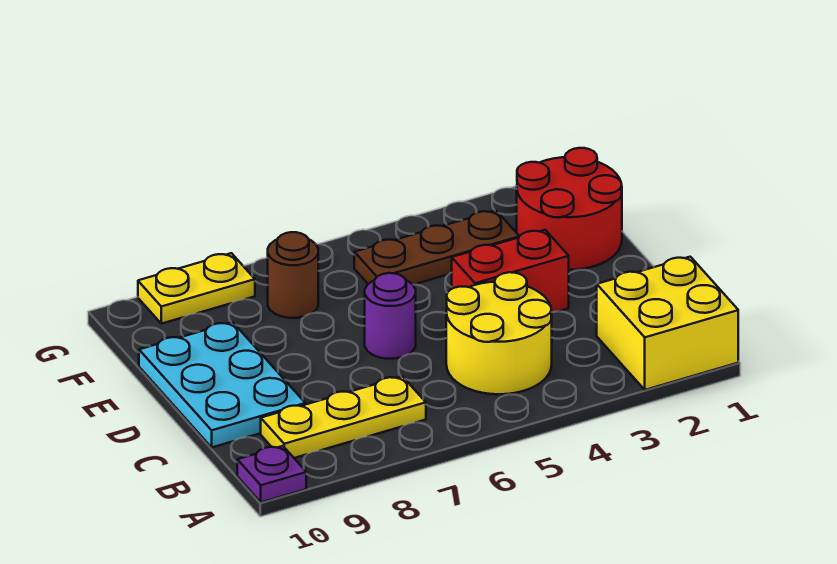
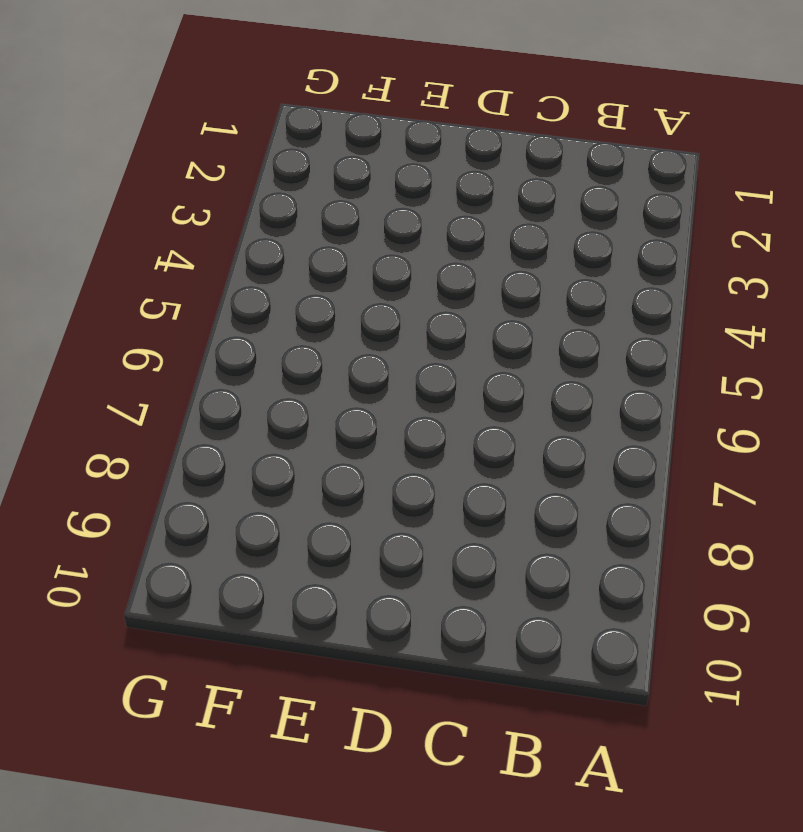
none -> yellow 2x2 brick [597,257,738,390]
none -> purple 1x1 plate [237,446,306,502]

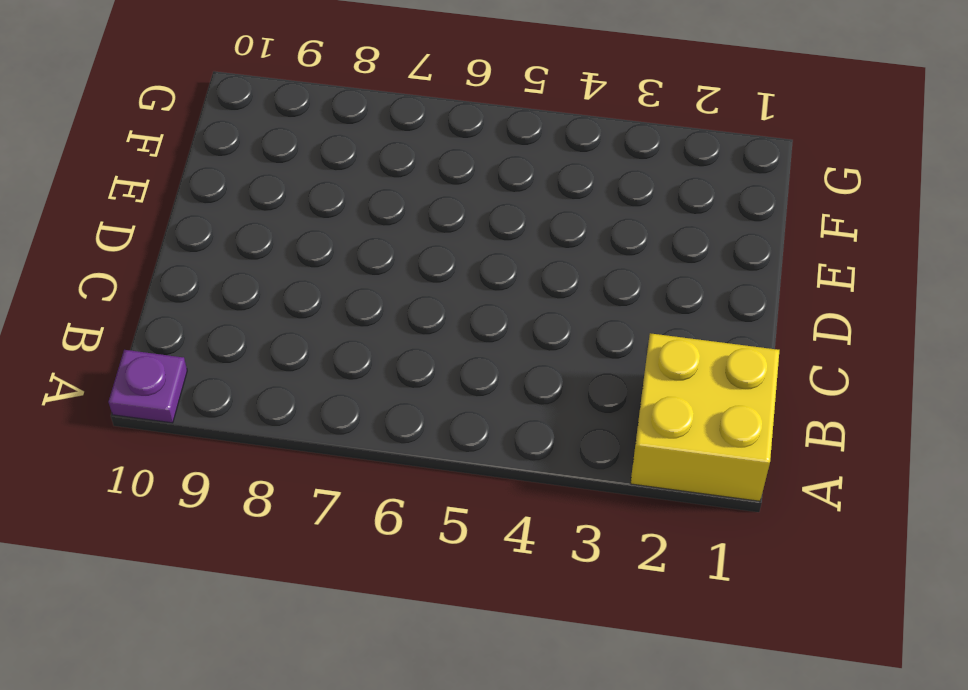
none -> yellow 2x2 round brick [446,272,552,394]
none -> yellow 1x3 plate [261,376,426,458]

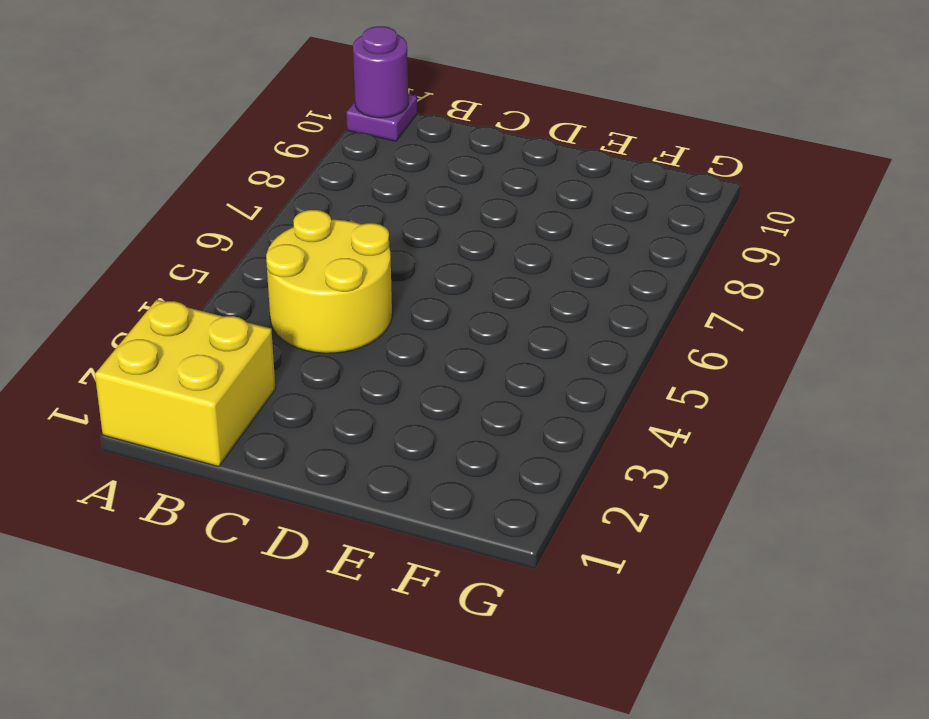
purple 1x1 round brick [353,26,408,118] -> purple 1x1 round brick moved to [365,273,416,359]
none -> yellow 1x3 plate [261,376,426,458]
none -> cyan 2x3 plate [139,322,305,447]

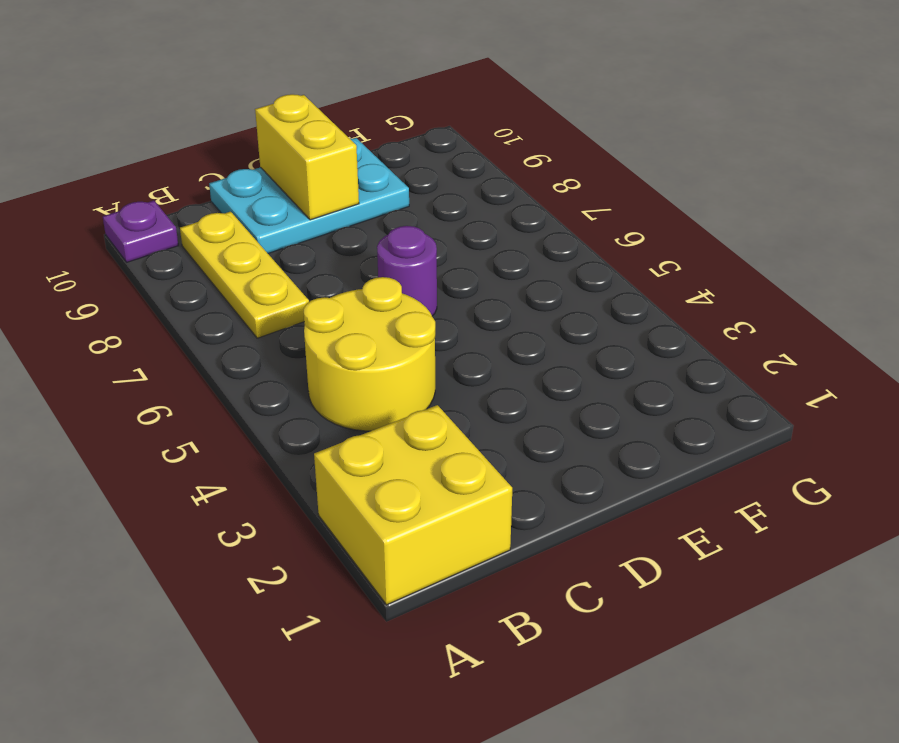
yellow 1x2 brick [255,94,359,220] -> none
none -> red 1x2 brick [452,230,569,312]
none -> red 2x2 round brick [517,148,622,270]

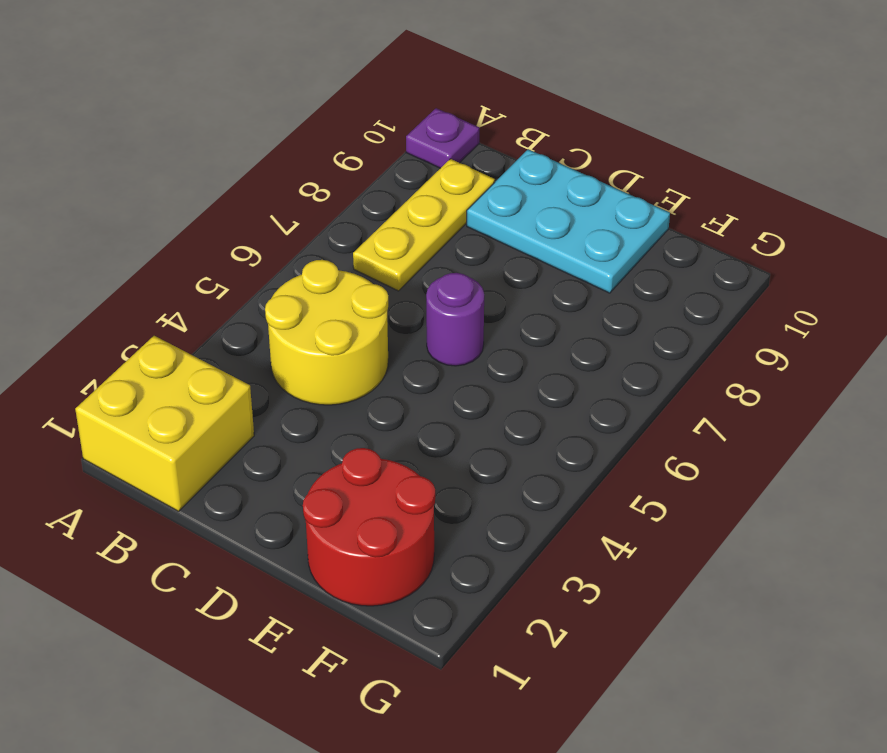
none -> red 1x2 brick [452,230,569,312]
none -> brown 1x3 plate [354,210,519,285]

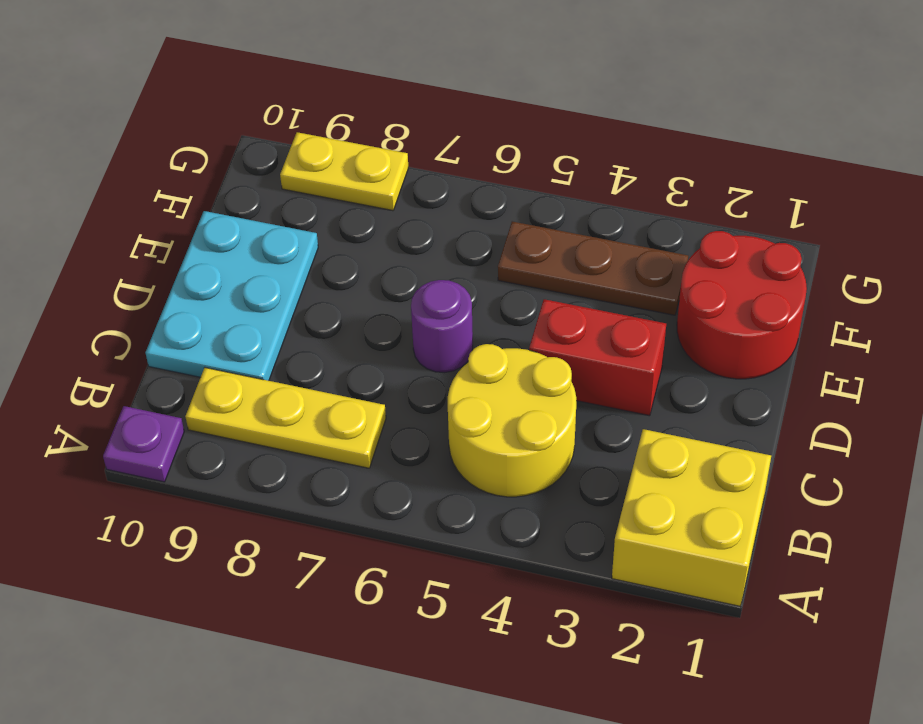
none -> brown 1x1 round brick [268,232,318,318]

